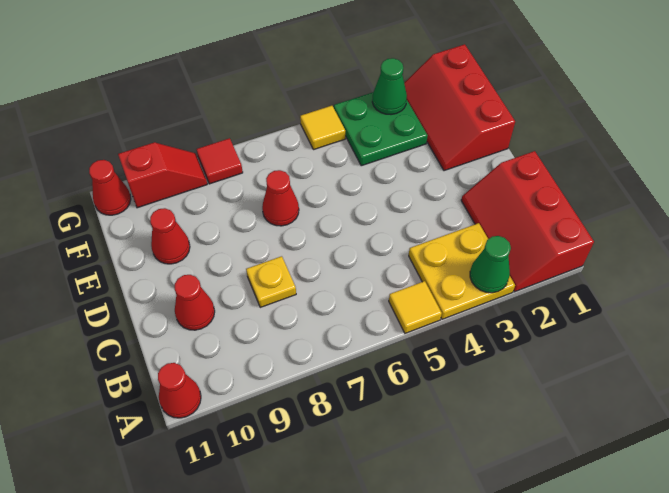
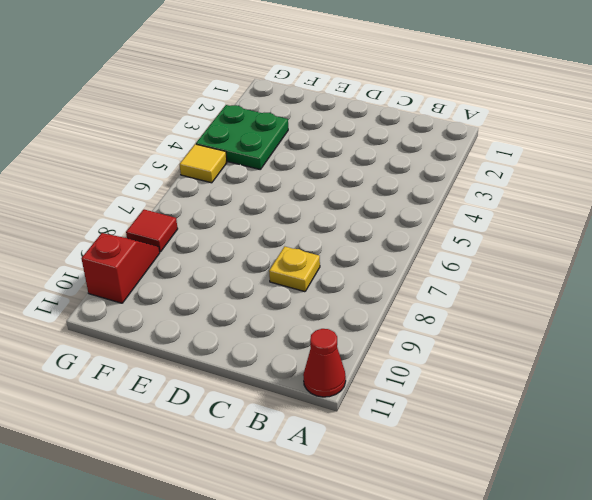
none -> red 2x3 slope [461,151,594,292]
none -> yellow 2x2 plate [409,223,515,319]
none -> yellow 1x1 tile [389,281,442,333]

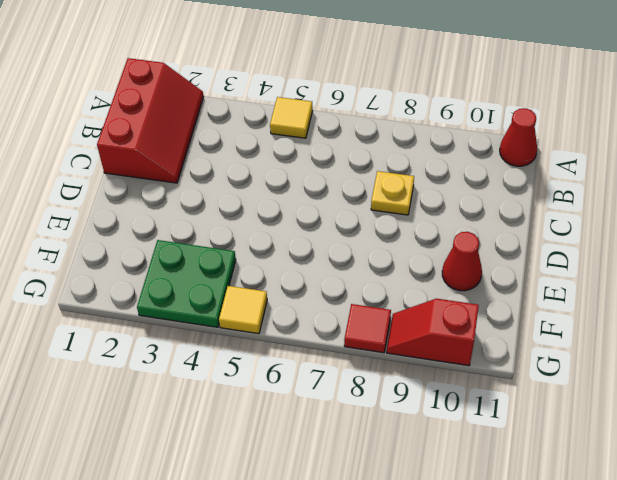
none -> yellow 2x2 plate [409,223,515,319]
none -> red 1x1 cone [175,275,215,330]
none -> red 2x3 slope [404,44,515,171]

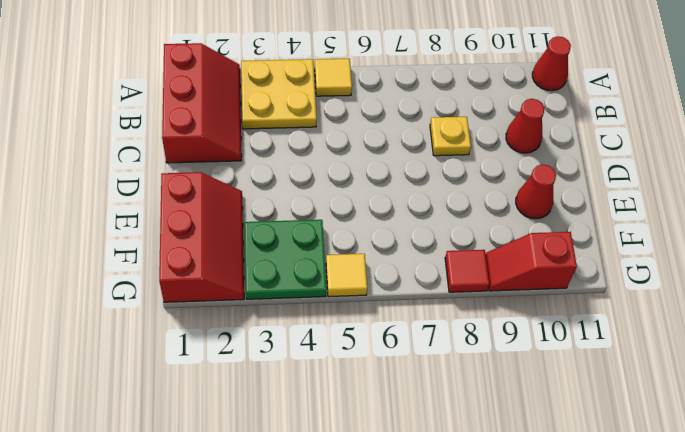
none -> red 1x1 cone [262,170,299,226]
none -> red 1x1 cone [89,160,131,215]
none -> green 1x1 cone [470,236,511,293]

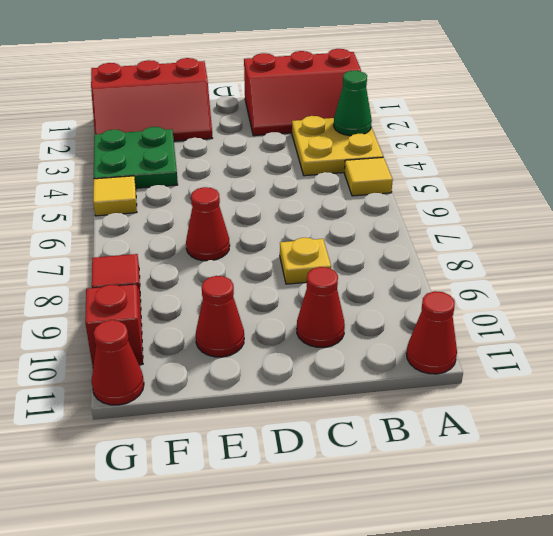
none -> green 1x1 cone [372,58,407,114]

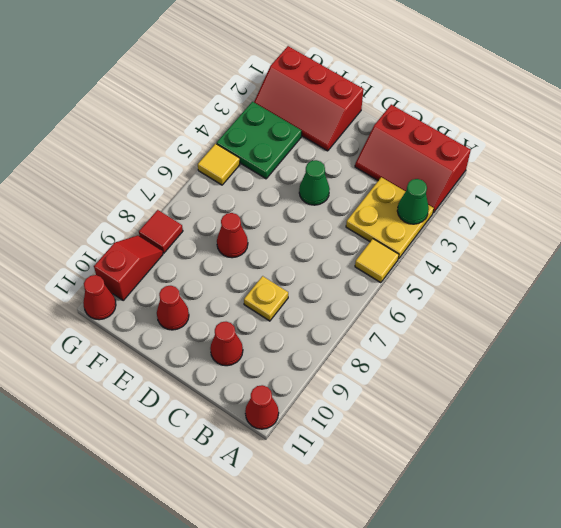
green 1x1 cone [299,160,330,205] -> green 1x1 cone moved to [372,58,407,114]

